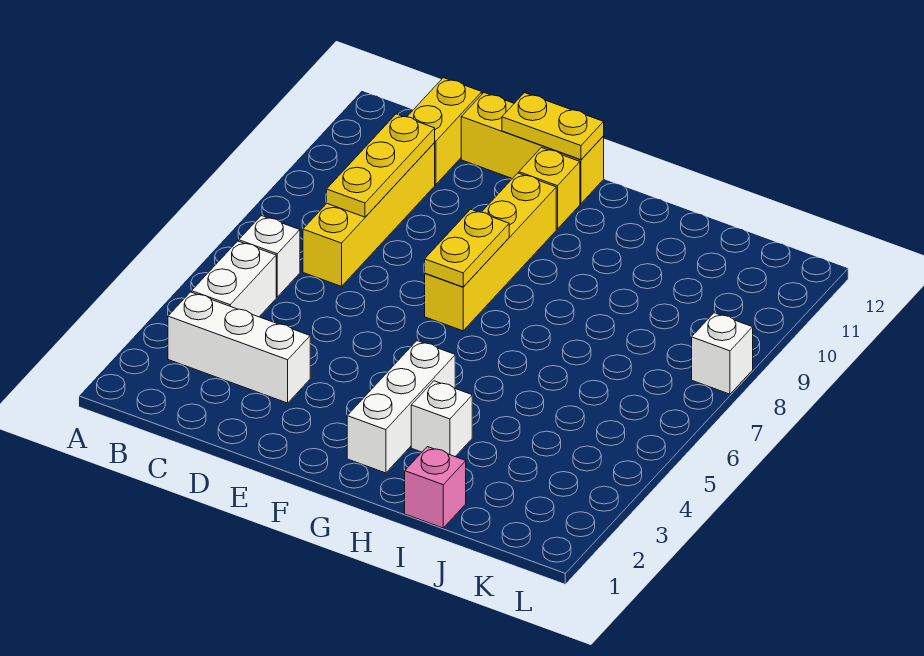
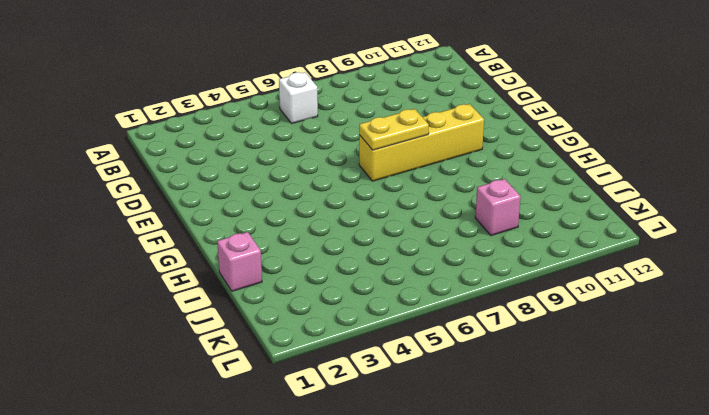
pink 1x1 brick [475,179,521,236] -> none
none -> white 1x3 brick [168,292,310,403]
none -> white 1x2 brick [192,241,276,317]
none -> yellow 1x4 brick [303,143,435,286]

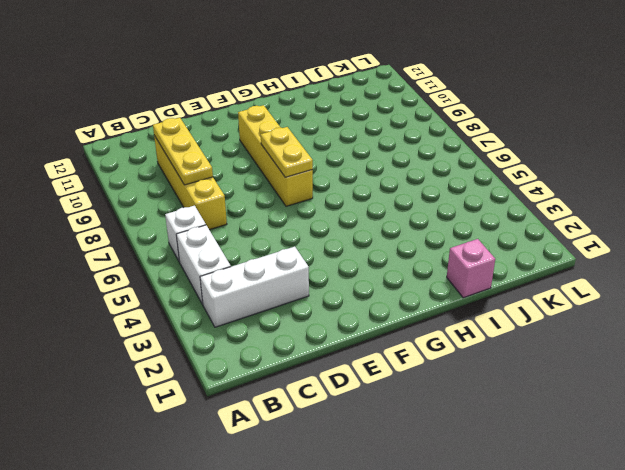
none -> yellow 1x2 brick [407,78,482,185]
none -> yellow 1x3 brick [461,93,604,203]
none -> yellow 1x1 brick [519,148,580,229]

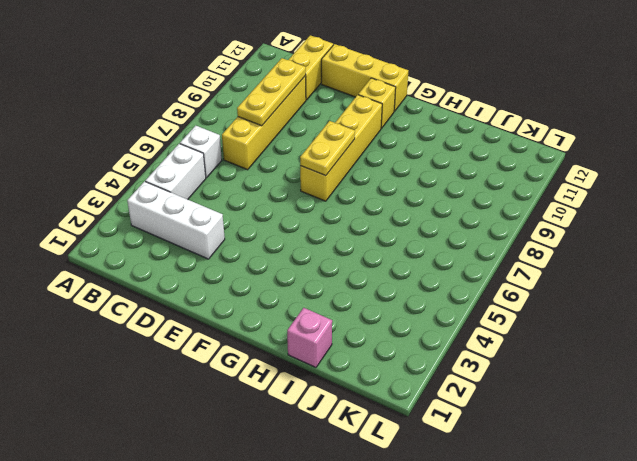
none -> white 1x3 brick [347,341,455,473]
none -> white 1x1 brick [411,381,472,457]
none -> white 1x1 brick [692,313,753,394]

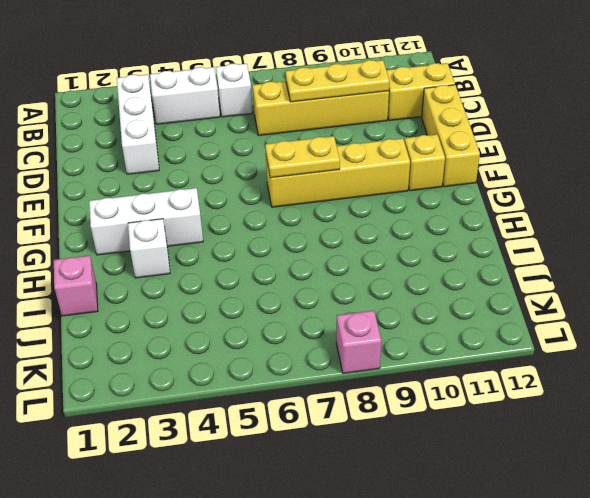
pink 1x1 brick [336,310,381,373] -> white 1x1 brick [692,313,753,394]
none -> yellow 1x2 plate [502,93,604,160]

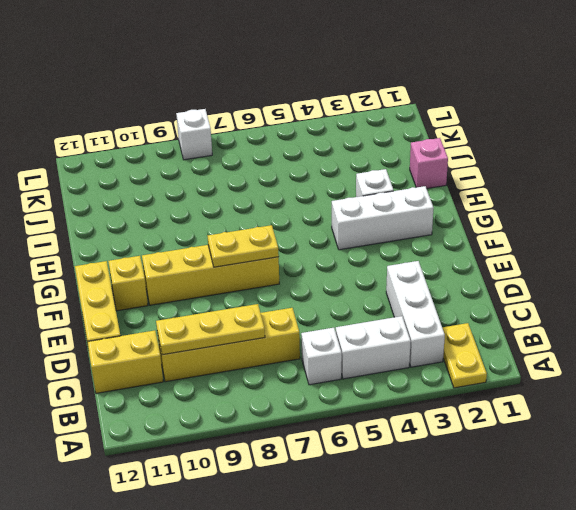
yellow 1x2 plate [442,323,487,388] -> yellow 1x2 plate moved to [502,93,604,160]

